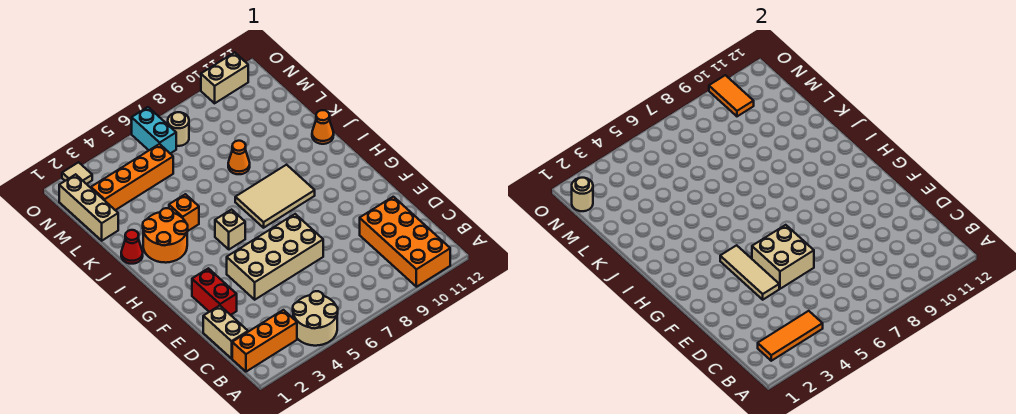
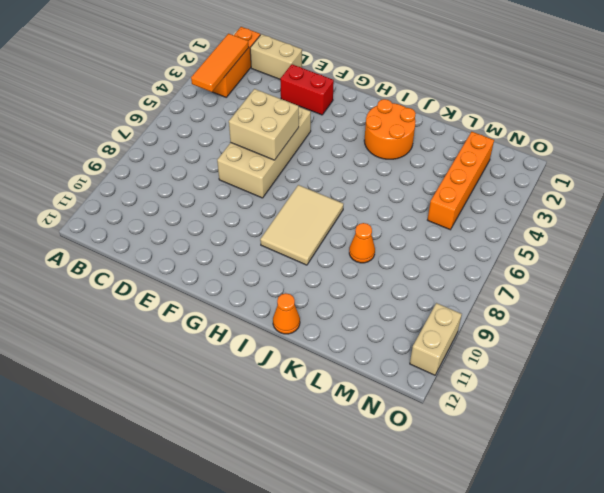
none -> tan 2x2 round brick [293,291,338,346]
none -> orange 2x4 brick [360,197,450,287]
none -> tan 1x1 brick [215,210,245,249]

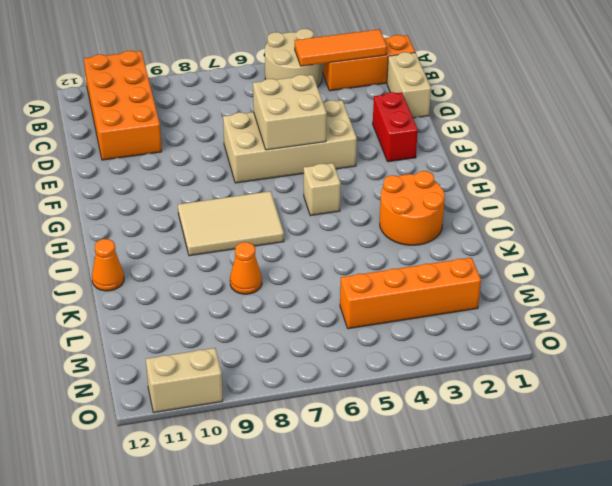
none -> red 1x1 cone [121,230,143,264]
none -> orange 1x1 brick [169,194,199,231]
none -> tan 1x3 brick [59,174,118,241]

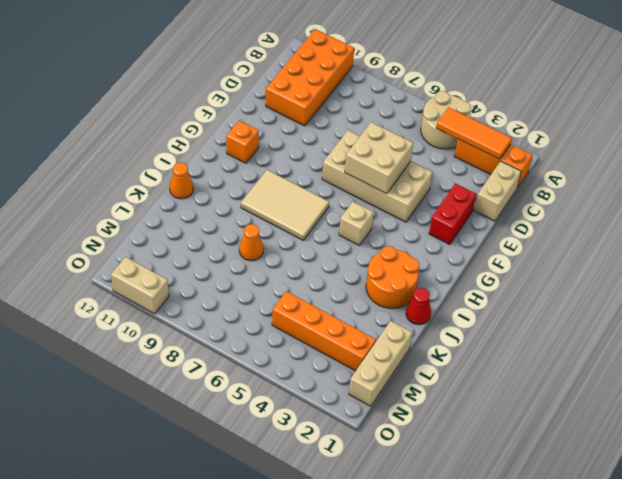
orange 1x1 brick [226,120,259,163] -> orange 1x1 brick moved to [169,194,199,231]
none -> cyan 1x2 brick [132,107,176,153]
none -> tan 1x1 round brick [168,112,189,146]
none -> tan 1x1 tile [62,162,92,184]

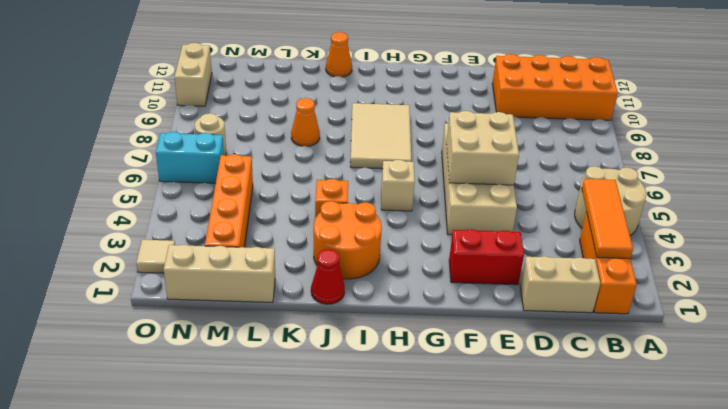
none -> tan 1x3 tile [720,245,779,300]
none -> tan 1x1 round brick [572,178,593,211]
none -> orange 1x2 tile [709,75,754,116]

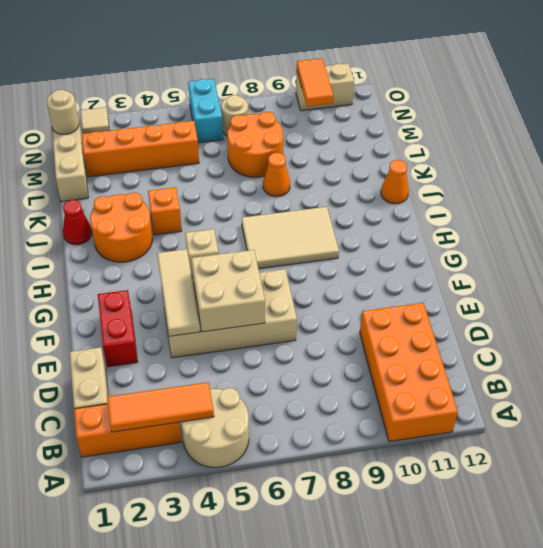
orange 2x2 round brick [227,112,283,177] -> none

